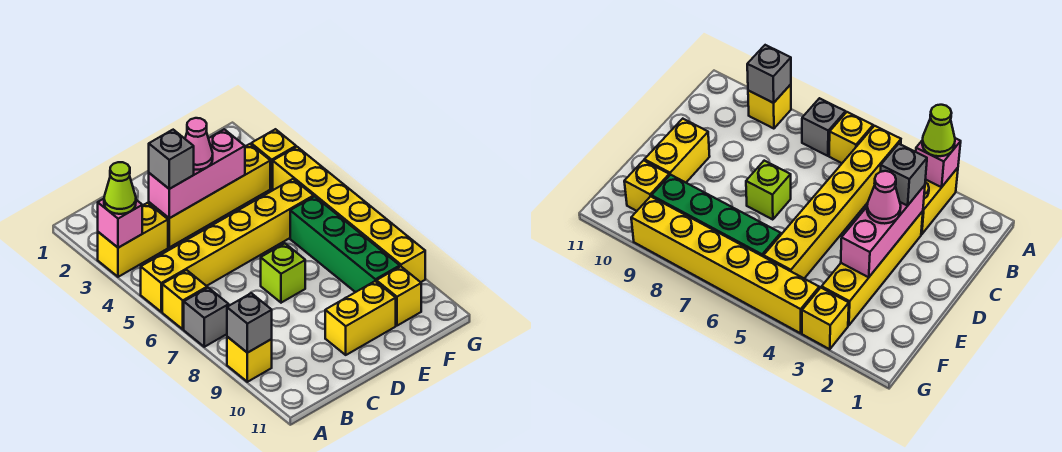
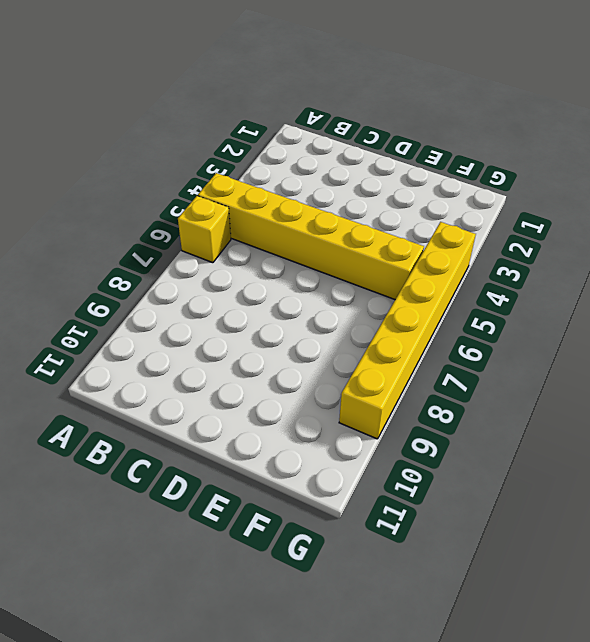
none -> yellow 1x2 brick [98,203,168,277]
none -> grey 1x1 brick [184,288,229,347]
none -> yellow 1x1 brick [227,337,272,382]

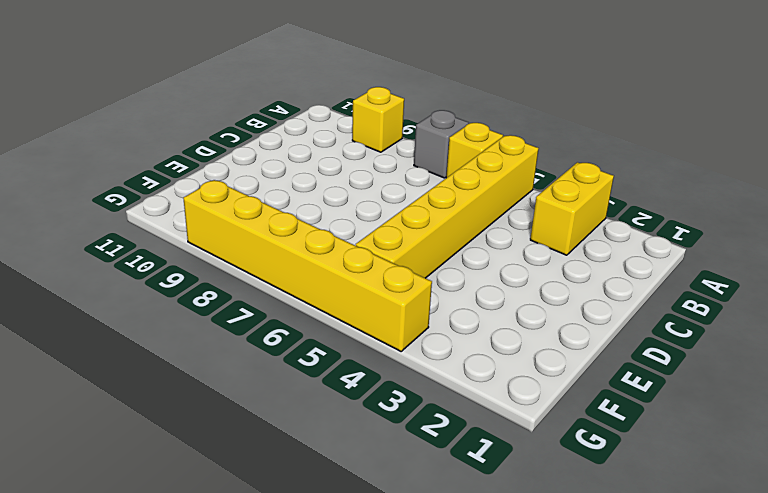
none -> yellow 1x4 brick [149,144,270,247]
none -> lime 1x1 brick [261,243,305,303]
none -> yellow 1x2 brick [325,281,396,355]

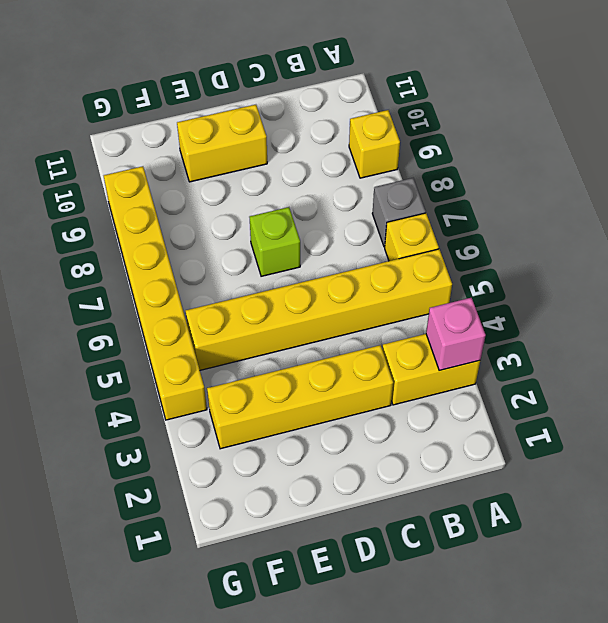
none -> green 1x4 brick [290,196,400,292]
none -> yellow 1x1 brick [376,266,421,326]
none -> yellow 1x1 brick [251,129,296,188]

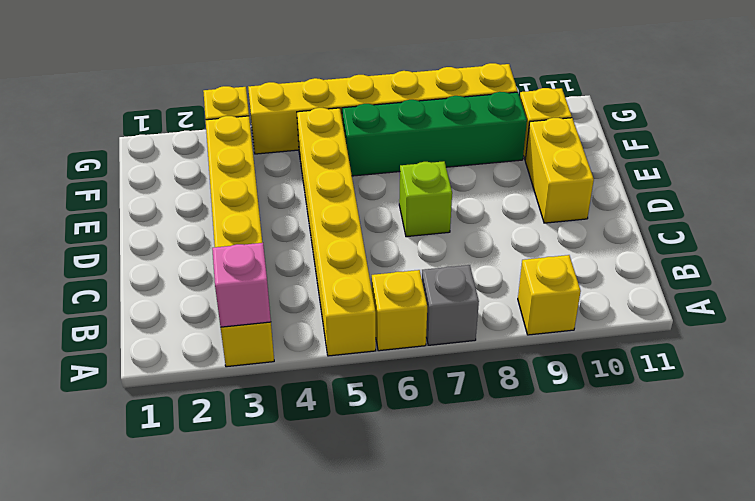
none -> grey 1x1 brick [227,293,272,353]
none -> pink 1x3 brick [149,129,245,218]
none -> lime 1x1 cone [104,162,136,214]

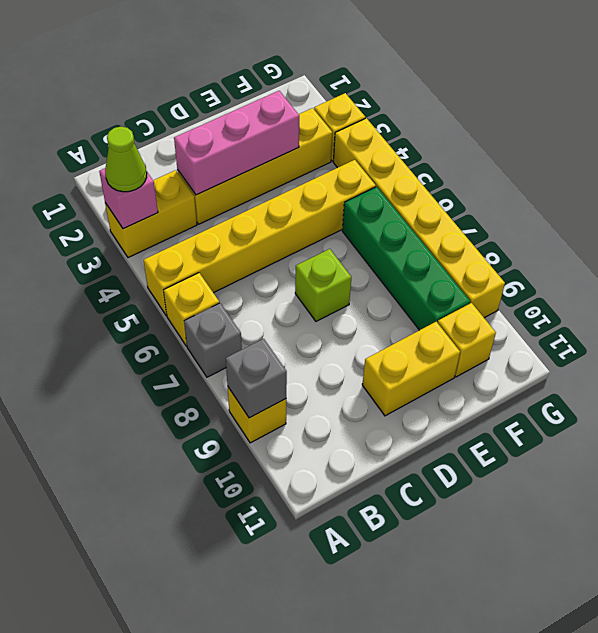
none -> grey 1x1 brick [149,130,194,189]
none -> pink 1x1 cone [185,118,213,170]

